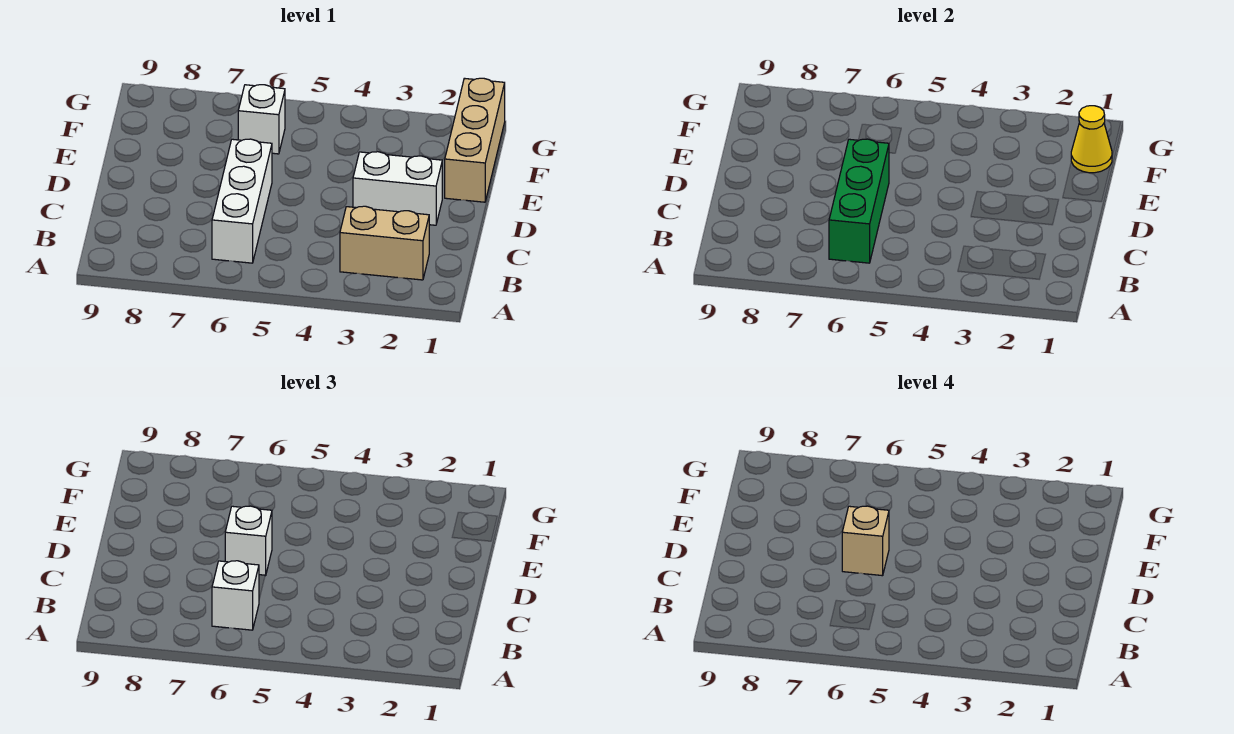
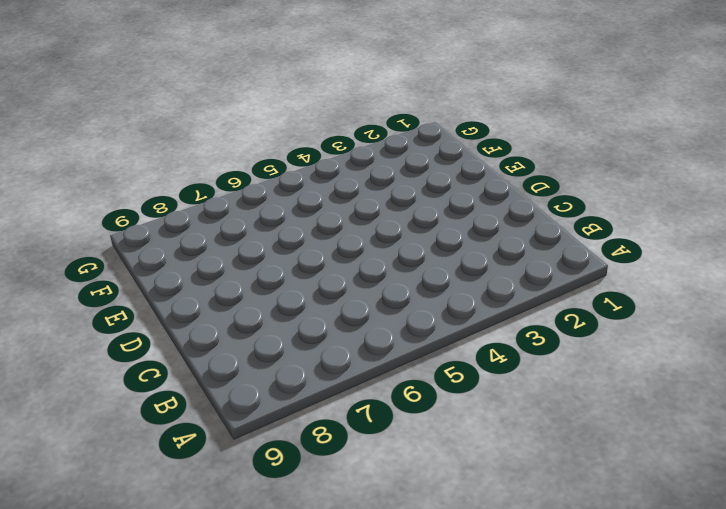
none -> tan 1x2 brick [340,206,429,280]
none -> white 1x3 brick [212,139,272,263]

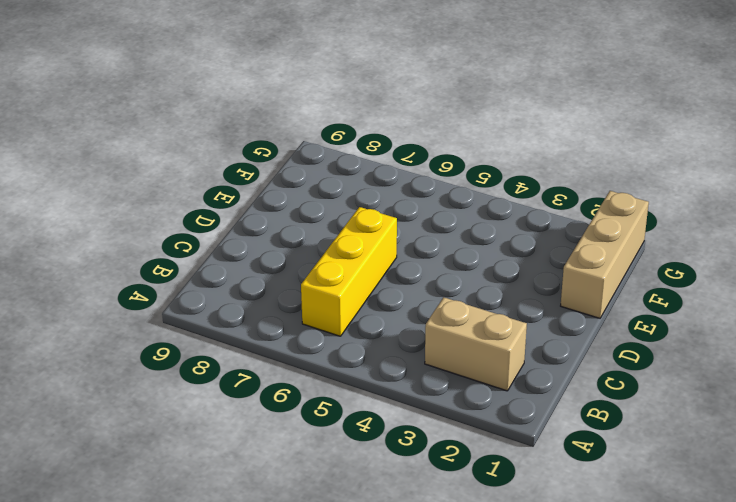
yellow 1x3 brick [301,207,397,336] -> white 1x3 brick [212,139,272,263]
none -> white 1x2 brick [353,152,442,225]
none -> white 1x1 brick [238,85,285,154]

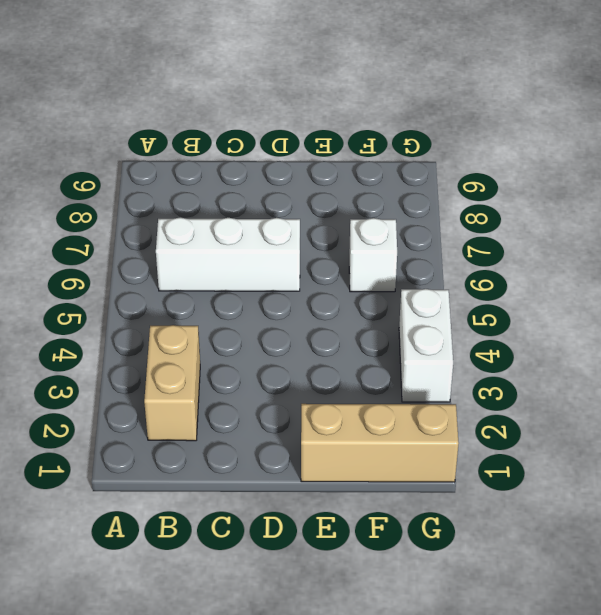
white 1x2 brick [399,289,453,402] -> white 1x2 brick moved to [353,152,442,225]
none -> green 1x3 brick [829,139,889,263]
none -> yellow 1x1 cone [1071,106,1112,173]

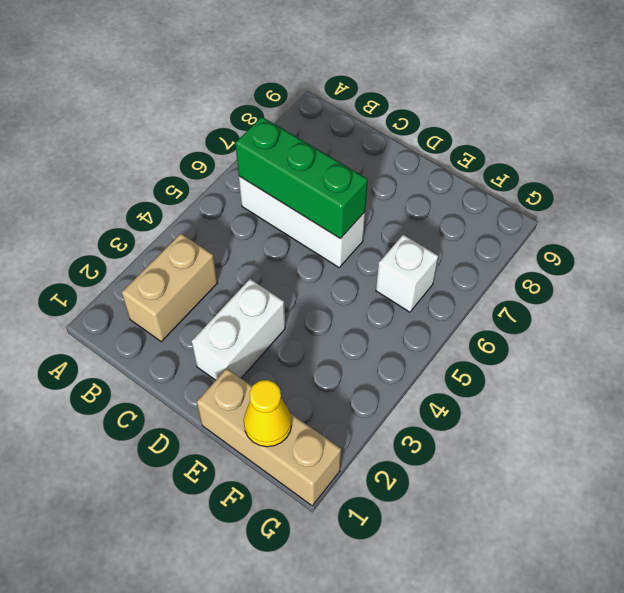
none -> white 1x1 brick [212,561,259,630]
none -> white 1x1 brick [225,506,272,576]

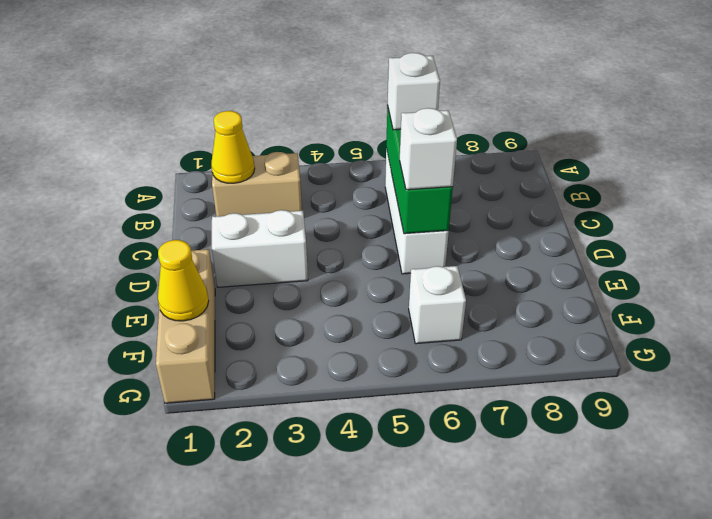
yellow 1x1 cone [211,111,255,183] -> none
none -> tan 1x1 brick [842,506,889,576]

